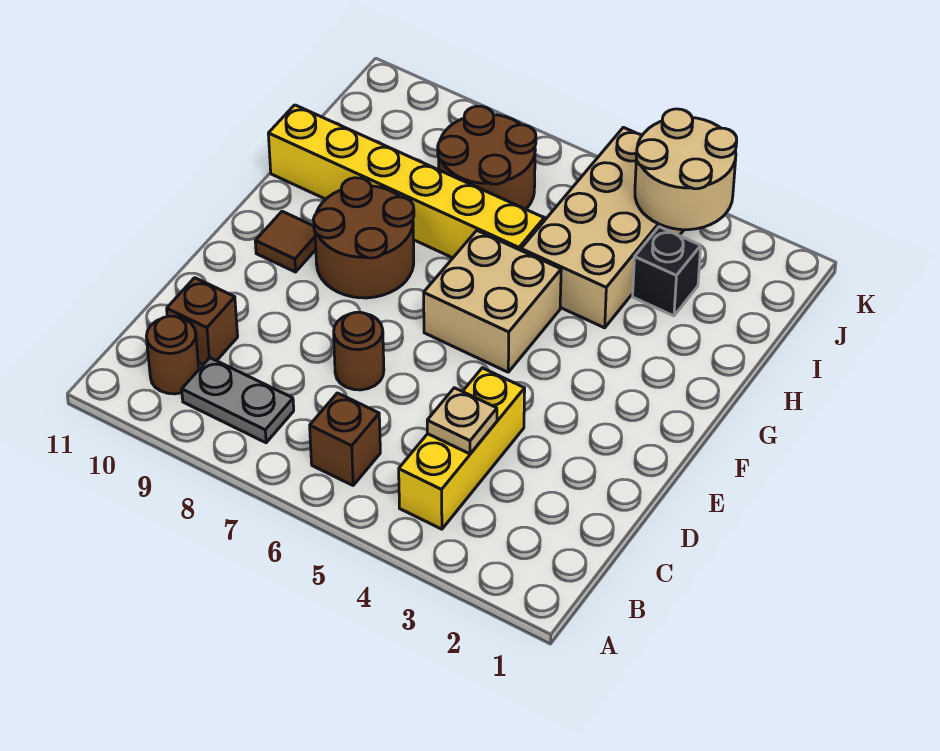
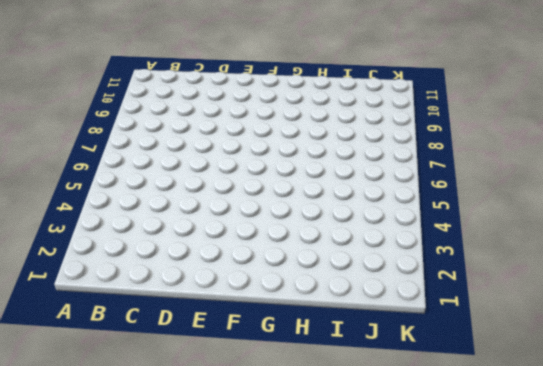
none -> yellow 1x3 brick [399,368,525,529]
none -> brown 1x1 brick [310,393,380,485]
none -> grey 1x2 plate [182,358,294,443]

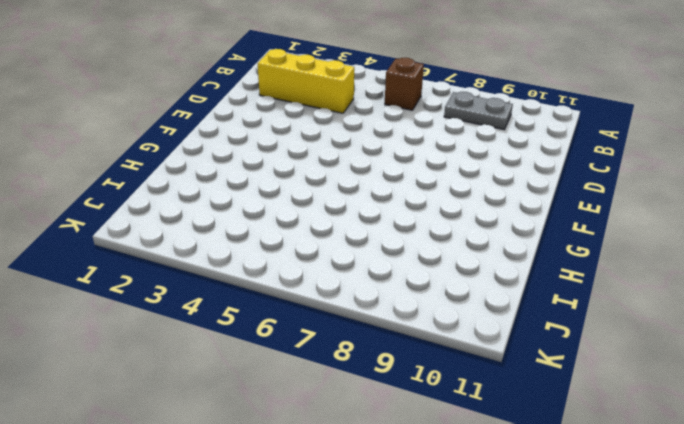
yellow 1x3 brick [258,49,354,113] -> yellow 1x3 brick turned to [399,368,525,529]
none -> brown 1x1 round brick [146,316,199,394]
none -> brown 1x1 brick [167,278,238,365]
none -> brown 1x1 round brick [334,312,384,390]

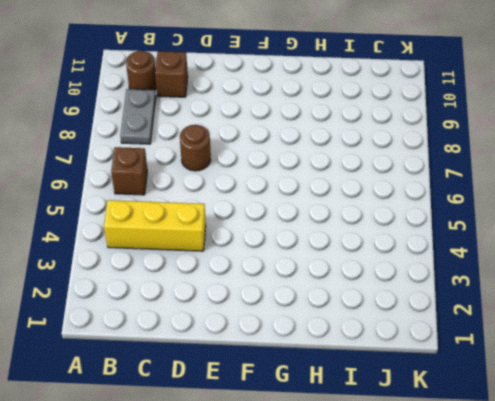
none -> tan 2x2 brick [424,231,561,372]
none -> brown 2x2 round brick [313,178,414,298]
none -> brown 1x1 tile [255,211,316,272]

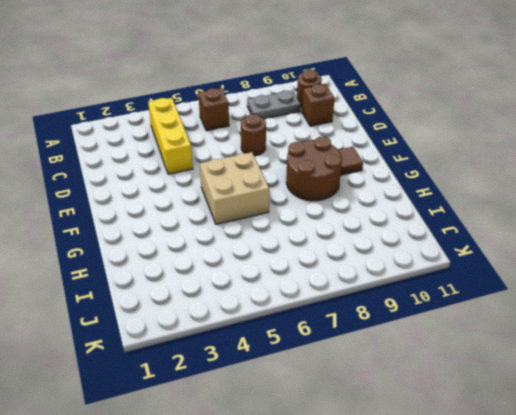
none -> tan 2x4 brick [521,127,684,328]
none -> yellow 1x6 brick [268,105,544,258]
none -> black 1x1 brick [633,227,701,316]

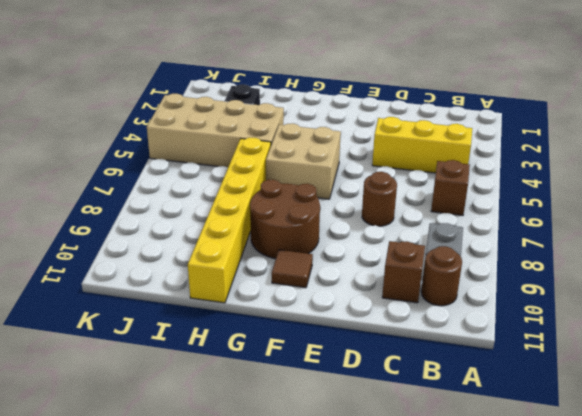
none -> brown 2x2 round brick [438,106,536,209]
none -> tan 1x1 plate [427,388,497,454]
none -> tan 2x2 round brick [635,109,737,230]

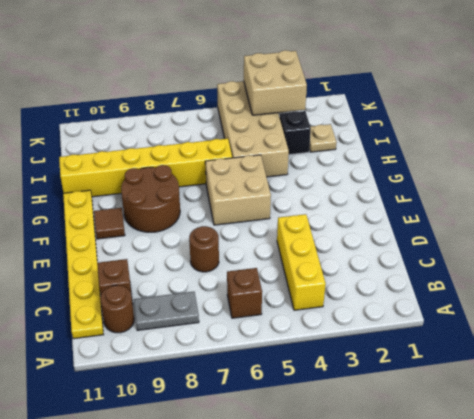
yellow 1x6 plate [63,190,104,339] -> none
tan 1x1 plate [309,124,336,152] -> tan 1x1 plate moved to [427,388,497,454]
tan 2x2 brick [244,50,307,115] -> tan 2x2 round brick [635,109,737,230]
none -> brown 2x2 round brick [438,106,536,209]

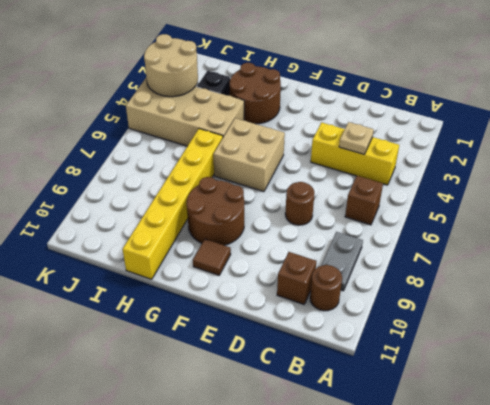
brown 2x2 round brick [230,63,281,124] -> brown 2x2 round brick moved to [438,106,536,209]

